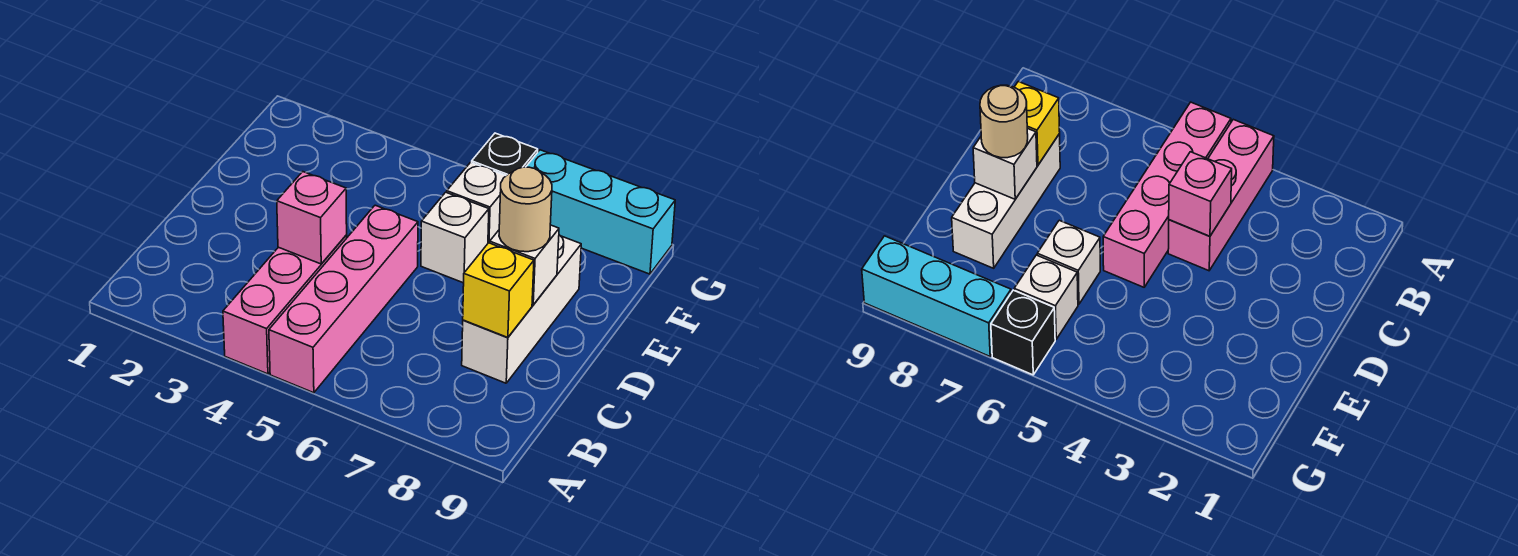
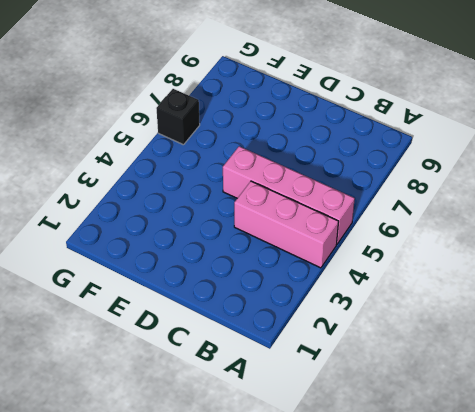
none -> white 1x3 brick [462,235,581,383]
none -> white 1x1 brick [421,192,489,283]

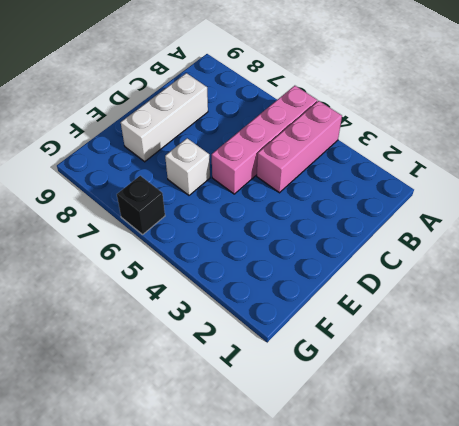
none -> white 1x1 brick [447,162,506,243]
none -> cyan 1x3 brick [526,150,675,274]

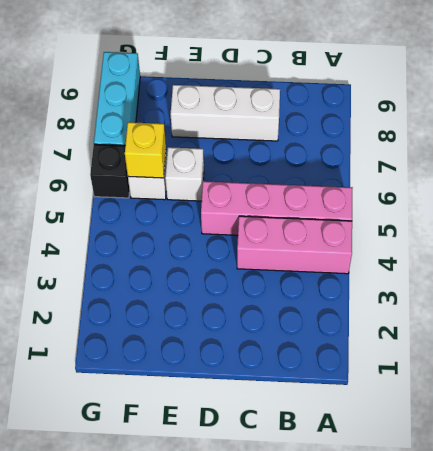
yellow 1x1 brick [125,122,166,178] -> yellow 1x1 brick moved to [463,243,534,338]
none -> pink 1x1 brick [277,172,347,264]
none -> white 1x1 brick [490,225,559,305]

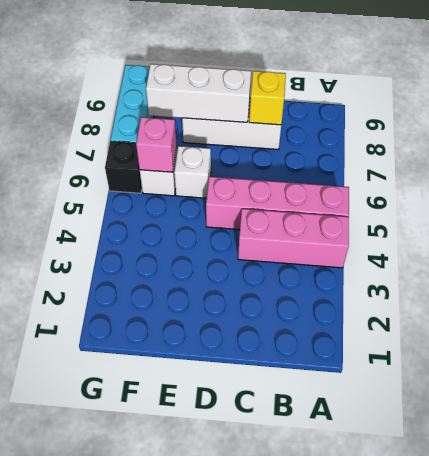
white 1x3 brick [146,64,251,122] -> white 1x1 brick [490,225,559,305]
pink 1x1 brick [136,117,177,172] -> pink 1x1 brick moved to [277,172,347,264]
none -> tan 1x1 round brick [499,167,552,252]

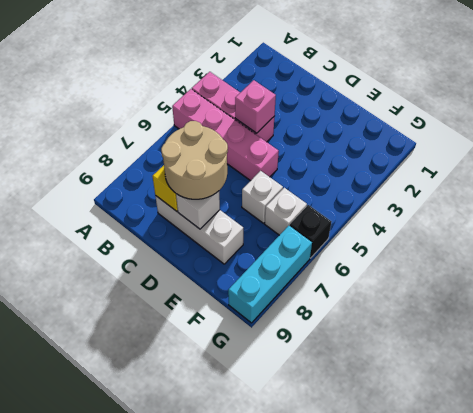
tan 2x2 round brick [161,121,228,199] -> tan 1x1 round brick [499,167,552,252]

